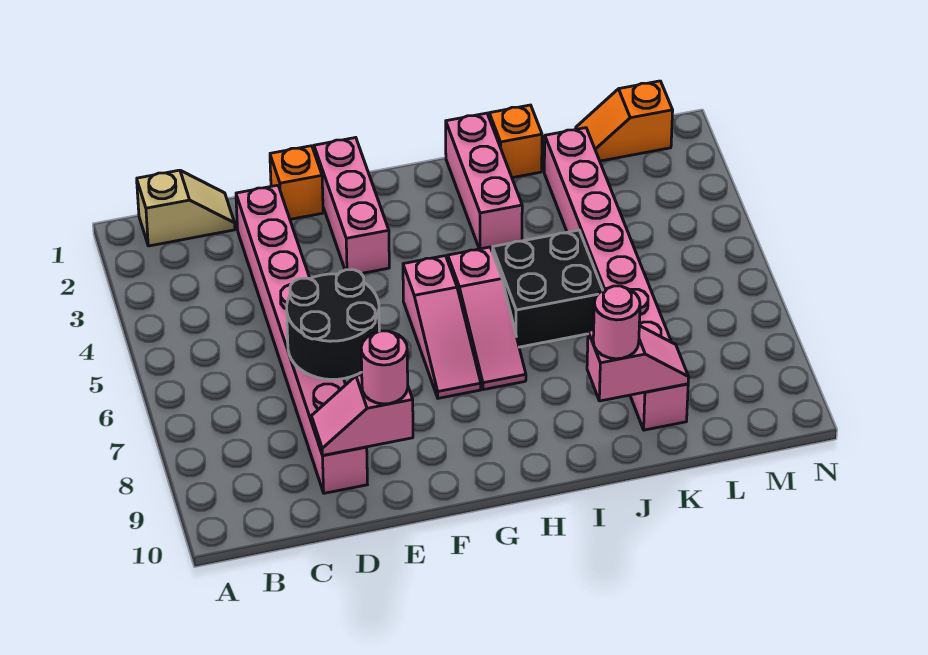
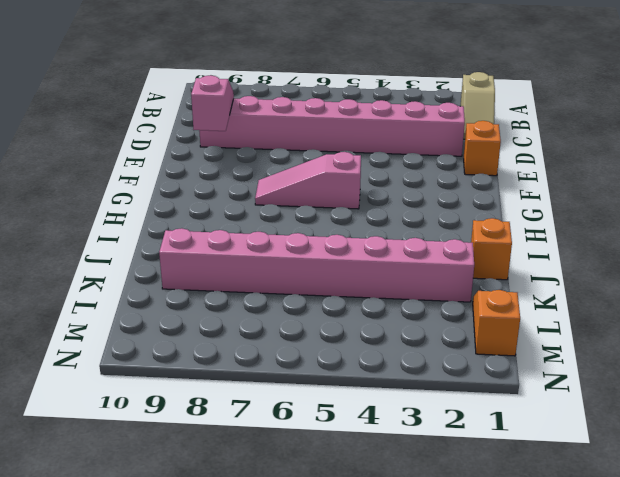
none -> pink 1x3 brick [314,138,389,273]
none -> pink 1x3 slope [448,247,526,390]
none -> pink 1x3 brick [446,113,522,249]

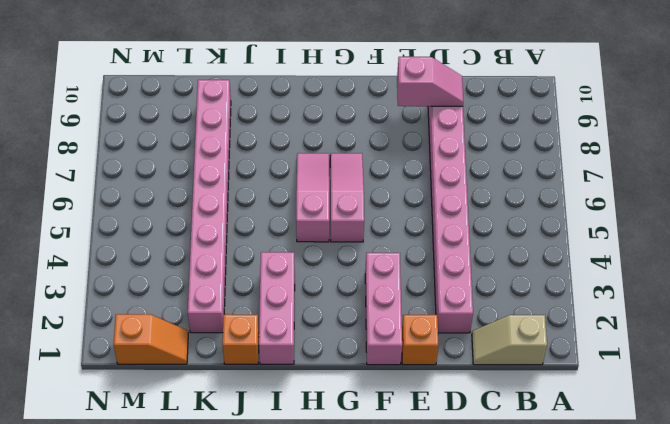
none -> black 2x2 brick [492,230,603,347]
none -> black 2x2 round brick [287,270,379,379]
none -> pink 1x2 slope [587,326,689,401]

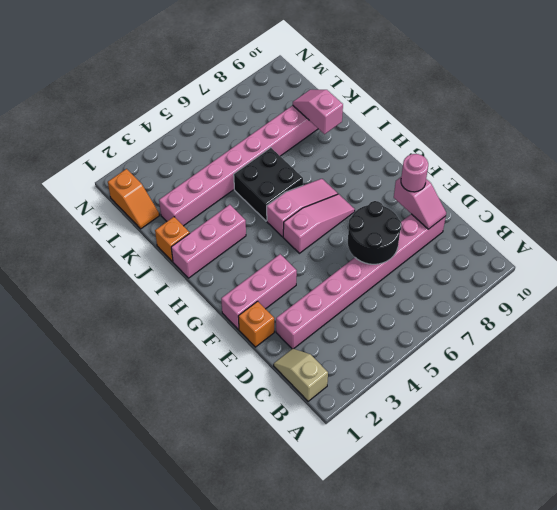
none -> pink 1x1 round brick [593,286,640,359]

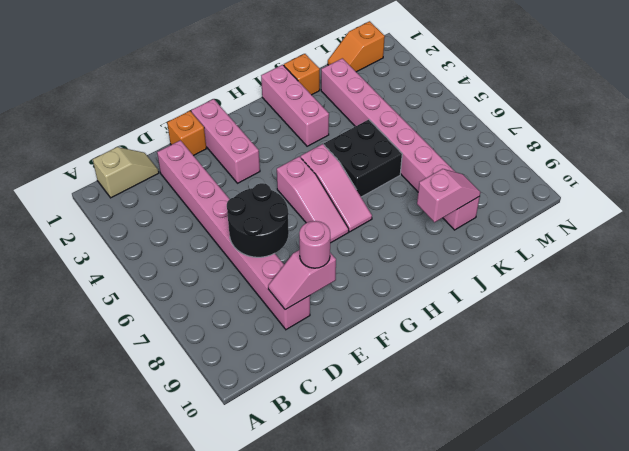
none -> pink 1x1 round brick [593,286,640,359]

